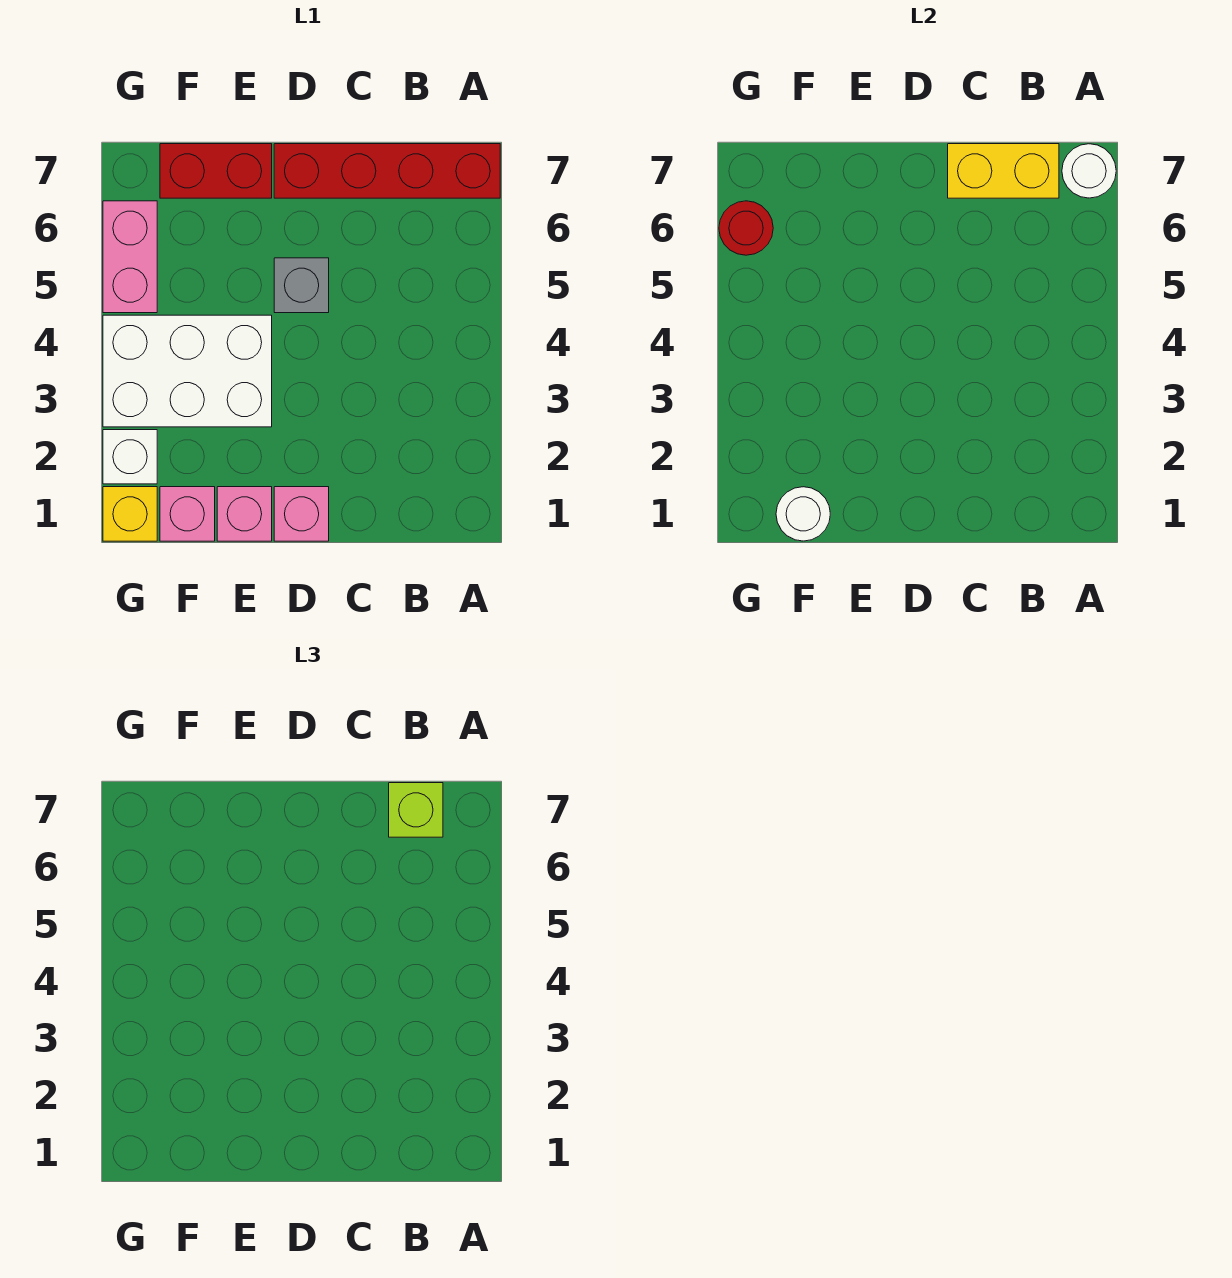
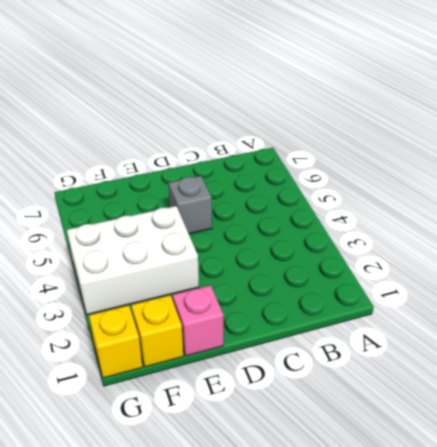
yellow 1x1 brick [131,295,183,367] -> pink 1x1 brick [160,487,215,541]
none -> red 1x4 brick [274,144,500,198]
none -> pink 1x1 brick [274,487,329,541]
none -> red 1x2 brick [160,144,272,198]

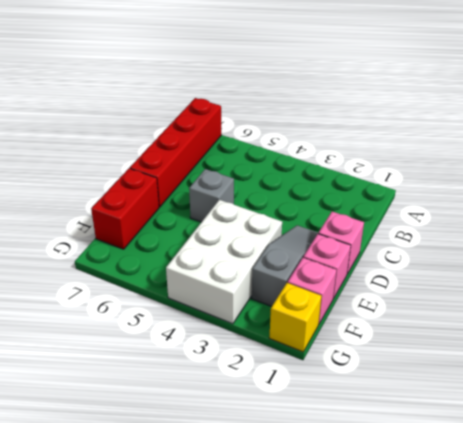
grey 1x3 slope [252,225,318,306] -> none
none -> white 1x1 brick [103,430,157,484]
none -> pink 1x2 brick [103,201,157,313]
none -> white 1x1 round brick [1062,144,1116,198]

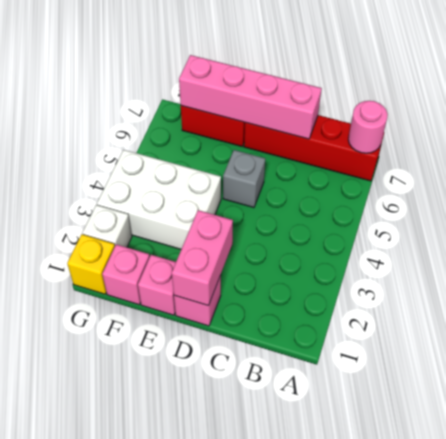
pink 1x1 round brick [348,101,388,153] -> white 1x1 round brick [1062,144,1116,198]
pink 1x4 brick [179,55,322,139] -> yellow 1x2 brick [948,144,1059,198]
pink 1x2 brick [172,210,233,306] -> pink 1x2 brick moved to [103,201,157,313]
none -> white 1x1 round brick [776,487,830,541]
none -> red 1x1 round brick [719,201,773,255]
none -> lime 1x1 brick [389,783,443,837]

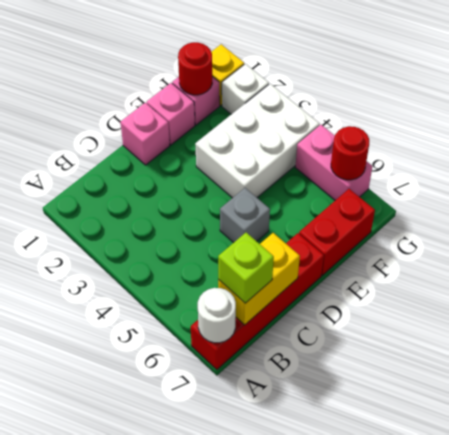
red 1x1 round brick [178,42,212,95] -> white 1x1 round brick [776,487,830,541]

